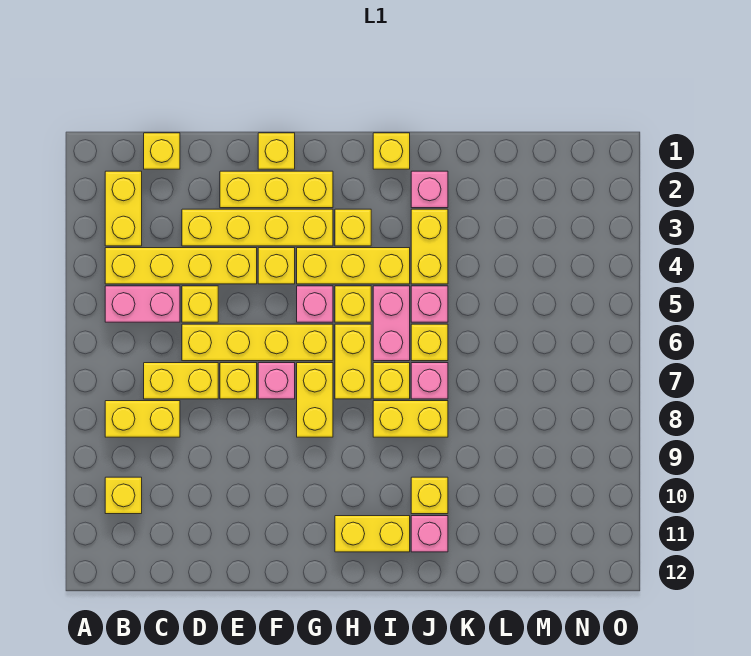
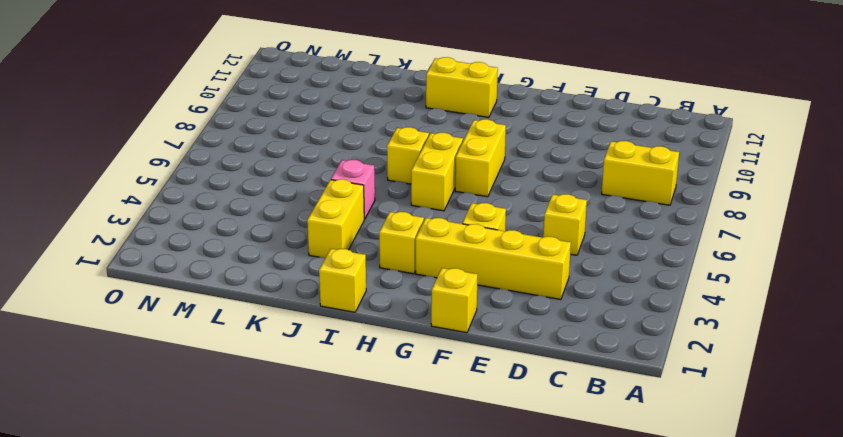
none -> yellow 1x2 brick [105,171,142,246]
none -> yellow 1x4 brick [105,248,257,284]
none -> pink 1x2 brick [105,286,180,322]
none -> yellow 1x1 brick [105,477,142,514]

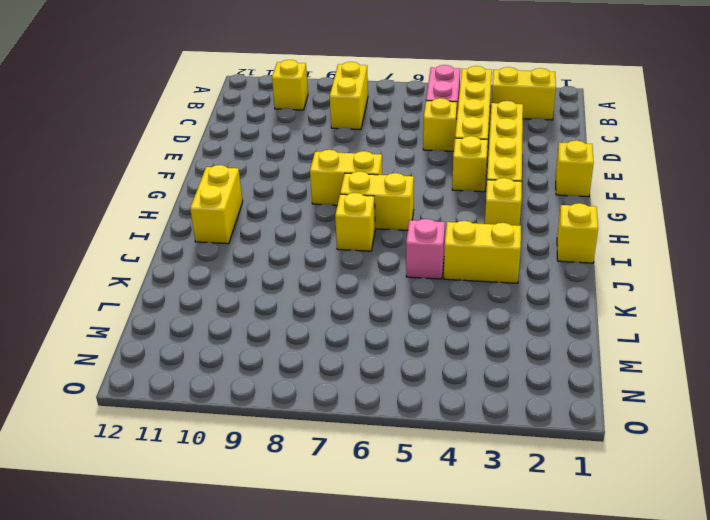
none -> yellow 1x1 brick [144,133,180,169]
none -> yellow 1x2 brick [144,363,218,399]
none -> yellow 1x4 brick [182,324,333,361]
none -> yellow 1x3 brick [220,171,333,208]

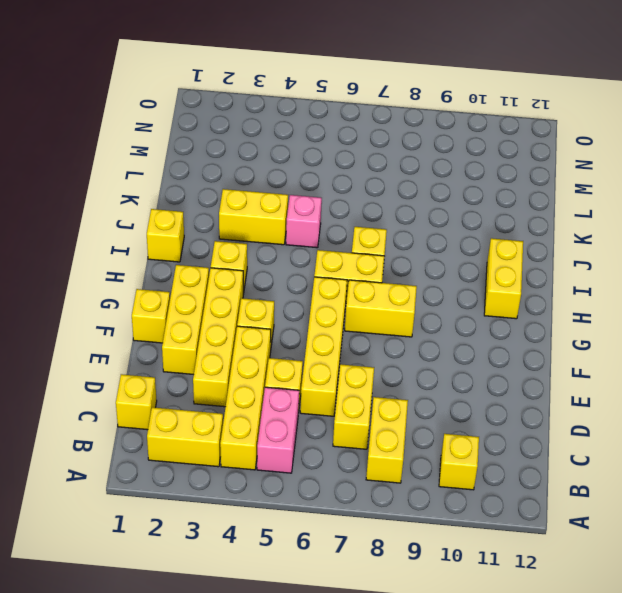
none -> yellow 1x1 brick [220,363,257,399]
none -> pink 1x1 brick [258,363,295,399]
none -> yellow 1x3 brick [297,248,410,284]
none -> pink 1x1 brick [297,286,333,322]

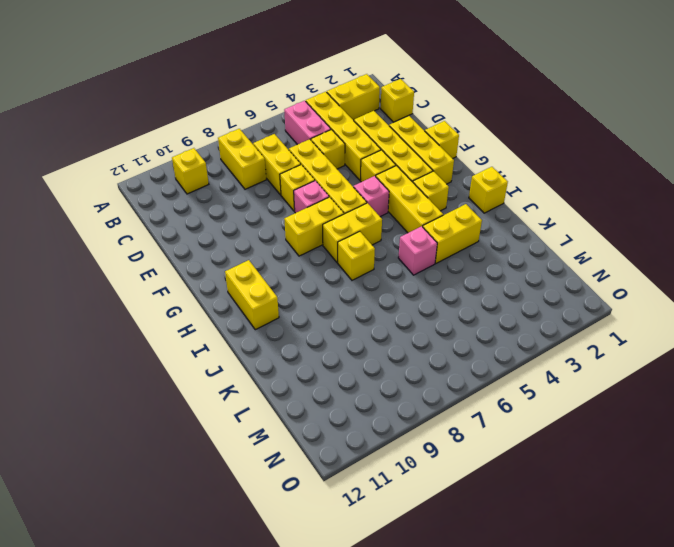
none -> yellow 1x1 brick [335,286,371,322]
none -> pink 1x2 brick [373,286,410,361]
none -> yellow 1x2 brick [373,401,448,437]
none -> pink 1x1 brick [411,171,448,208]

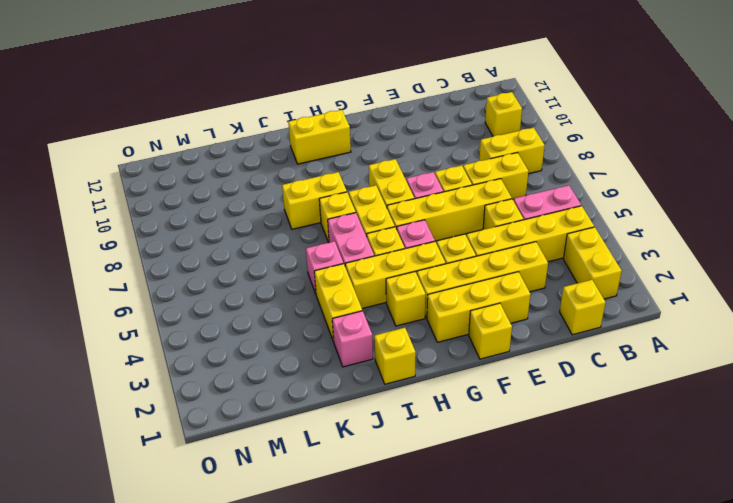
none -> yellow 1x1 brick [411,324,448,361]
none -> pink 1x1 brick [411,363,448,399]
none -> yellow 1x1 brick [411,477,448,514]
none -> pink 1x1 brick [411,516,448,552]

